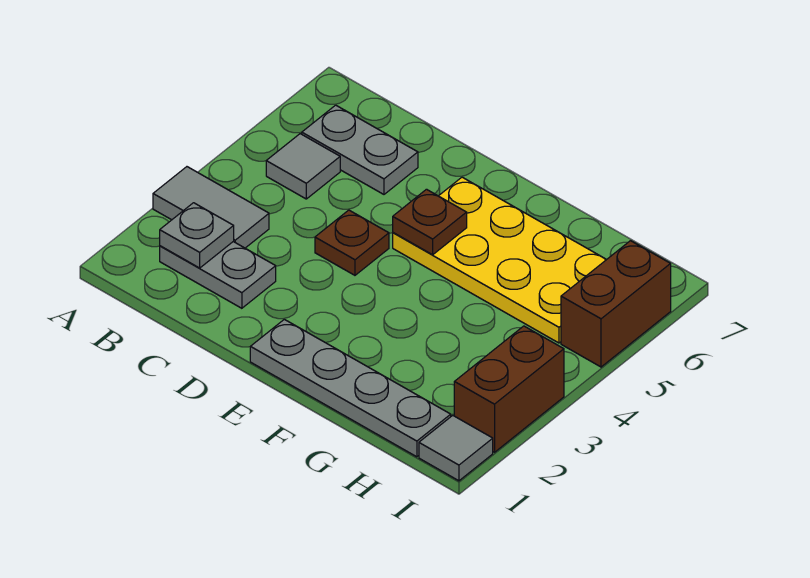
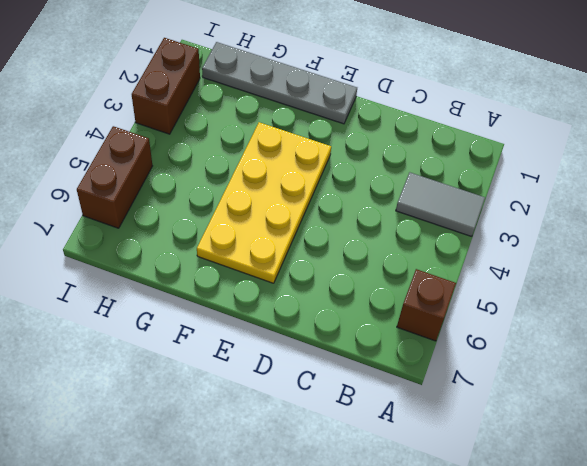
brown 1x1 brick [397,269,456,341] -> none
yellow 2x4 plate [197,122,331,283] -> yellow 2x4 plate turned to [393,177,607,343]
none -> grey 1x2 plate [160,242,276,308]
none -> grey 1x1 tile [266,134,340,199]
none -> grey 1x2 plate [302,105,418,194]

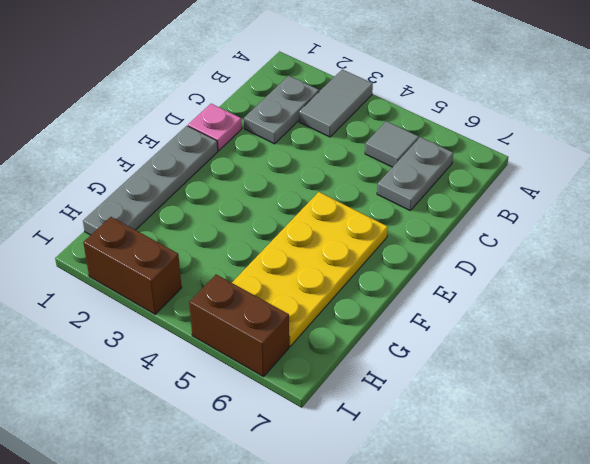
pink 1x1 plate [188,104,242,151] -> none
none -> brown 1x1 plate [315,210,389,275]
none -> grey 1x1 tile [419,415,493,481]
none -> grey 1x1 plate [160,203,234,268]

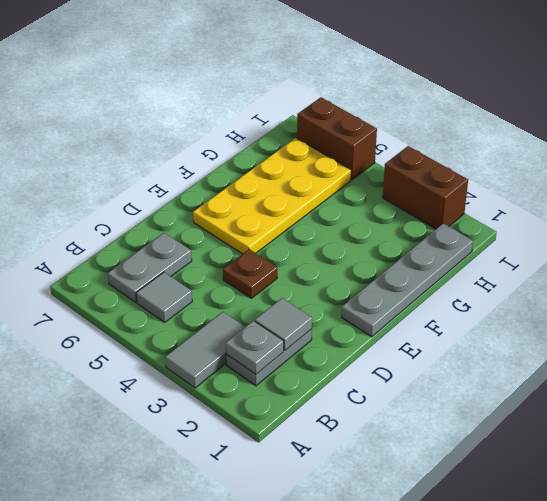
grey 1x1 tile [255,298,312,350] -> grey 1x1 tile moved to [419,415,493,481]
none -> brown 1x1 plate [393,189,467,255]

